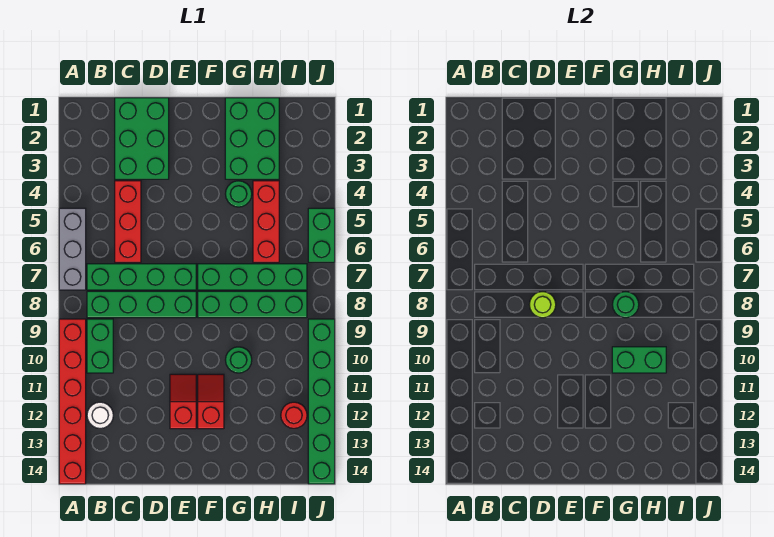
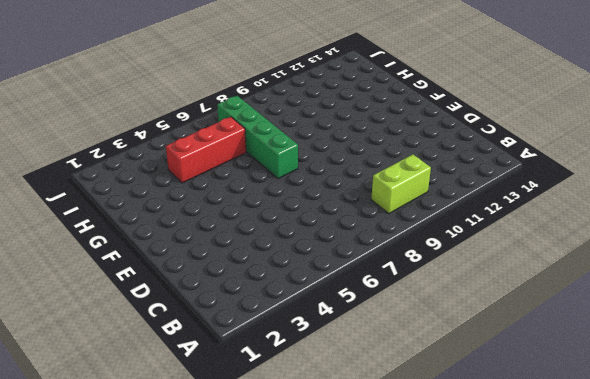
lime 1x2 brick [371,154,431,213] -> green 1x2 brick [87,319,113,373]
none -> grey 1x3 brick [59,208,86,290]
none -> red 1x6 brick [59,319,86,484]
none -> green 1x4 brick [87,264,196,290]

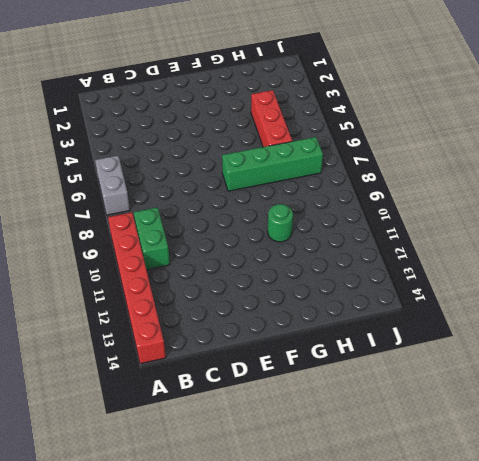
grey 1x2 brick [95,156,130,215] -> grey 1x3 brick [59,208,86,290]
none -> green 1x4 brick [87,264,196,290]
none -> green 1x4 brick [87,291,196,318]
none -> white 1x1 round brick [87,402,113,428]

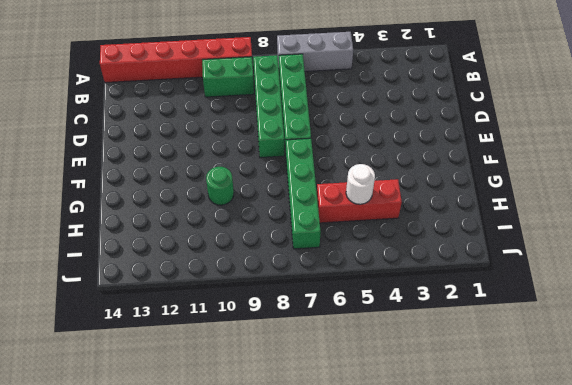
white 1x1 round brick [346,164,375,204] -> white 1x1 round brick moved to [87,402,113,428]
none -> green 2x3 brick [115,98,169,179]
none -> red 1x3 brick [115,181,141,262]
none -> red 1x2 slope [170,374,196,429]

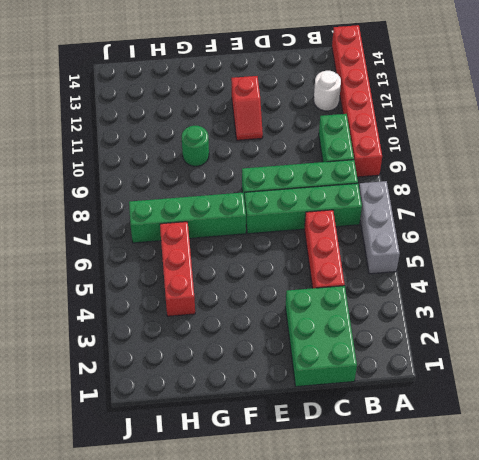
none -> green 1x4 brick [198,291,307,318]
none -> red 1x2 slope [198,374,224,429]
none -> green 2x3 brick [225,98,279,179]

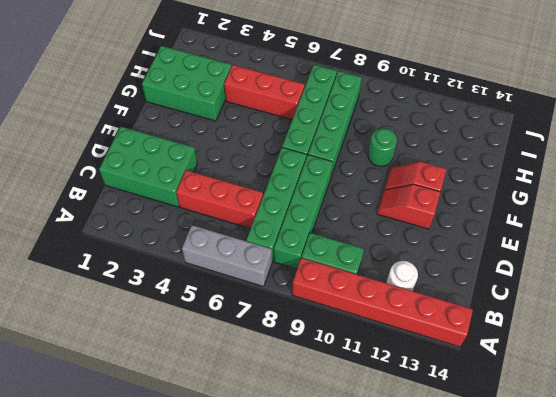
none -> green 1x1 round brick [226,181,252,207]
none -> red 1x1 round brick [281,402,307,428]
none -> green 1x2 brick [308,208,335,262]

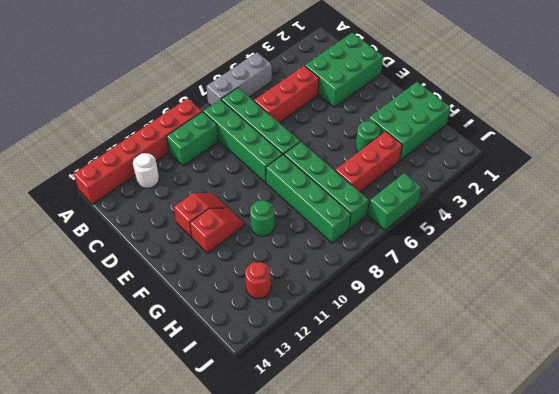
none -> green 1x6 brick [308,319,335,484]
none -> lime 1x1 round brick [529,292,556,318]
none -> green 1x1 round brick [612,292,639,318]

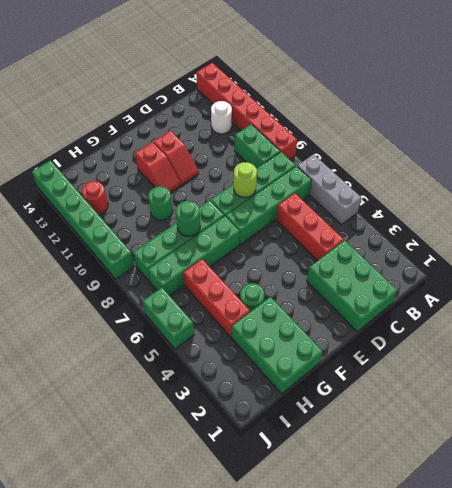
none -> green 1x2 brick [612,347,666,373]

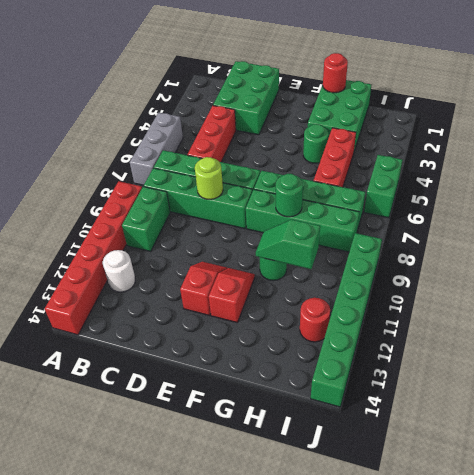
red 1x1 round brick [323,53,348,93] -> none
green 1x2 slope [256,219,320,269] -> green 1x2 brick [612,347,666,373]

